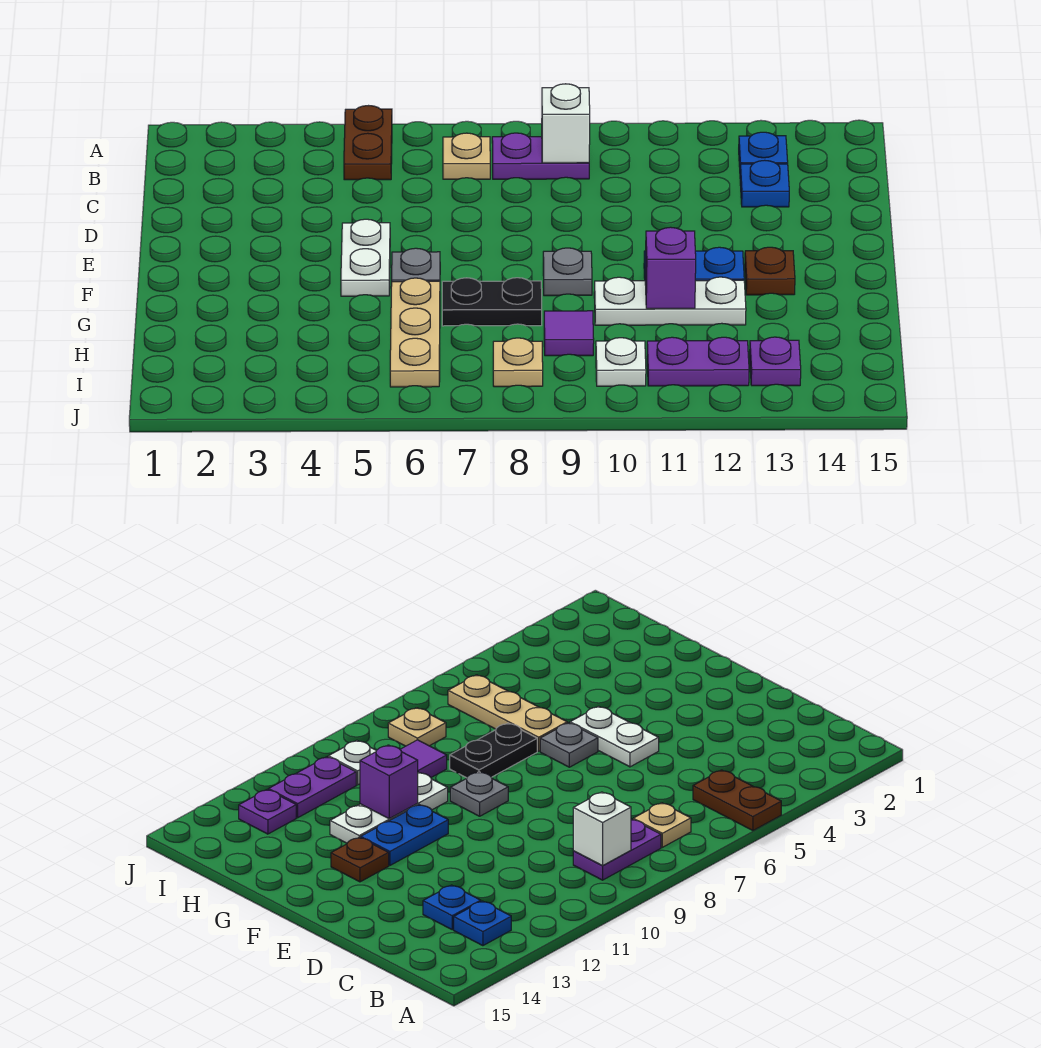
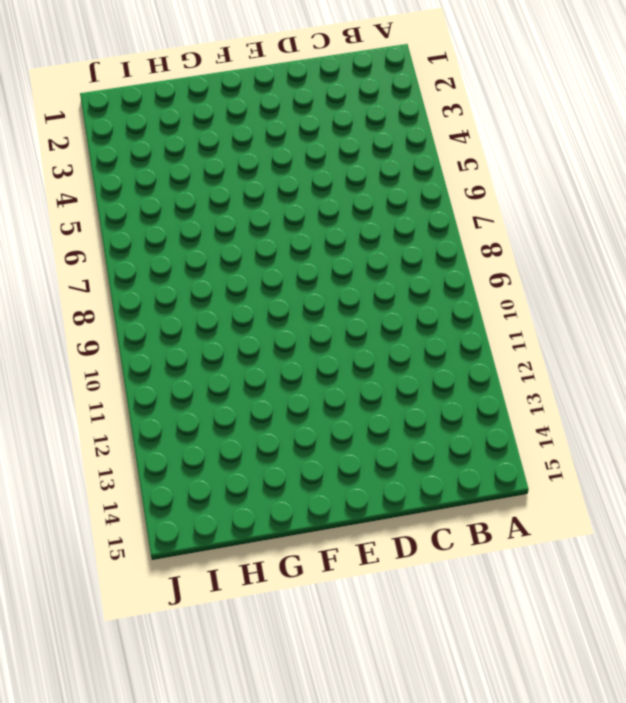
none -> brown 1x2 plate [344,106,392,180]
none -> tan 1x1 plate [443,133,490,179]
none -> purple 1x2 plate [492,133,589,179]

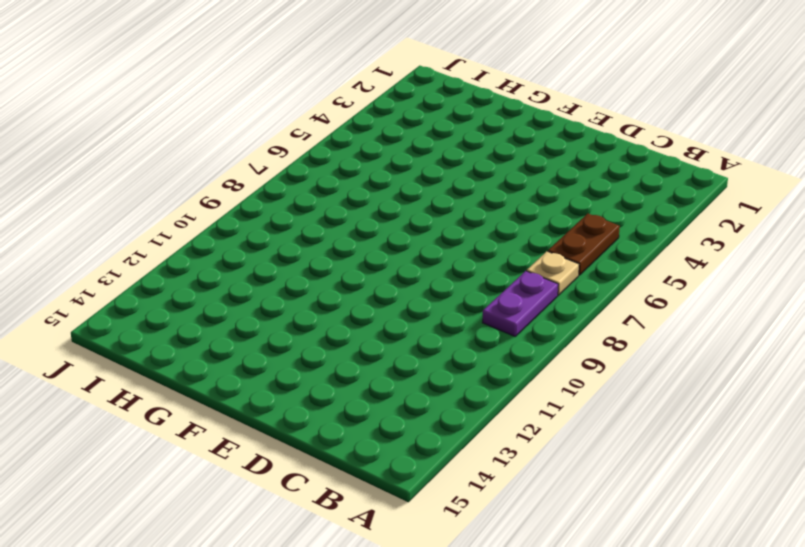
brown 1x2 plate [548,214,620,275] -> brown 1x2 plate turned to [344,106,392,180]
none -> blue 1x1 plate [739,132,788,167]
none -> blue 1x1 plate [740,160,789,207]
none -> white 1x2 plate [341,219,390,296]

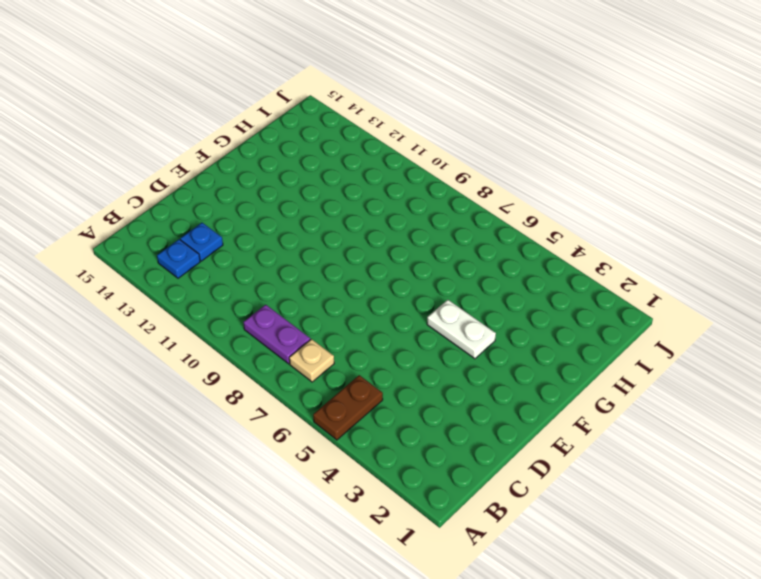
white 1x2 plate [427,300,496,359] -> white 1x2 plate turned to [341,219,390,296]
none -> grey 1x1 plate [392,248,440,282]
none -> grey 1x1 plate [543,248,592,296]
none -> blue 1x2 plate [644,247,744,281]

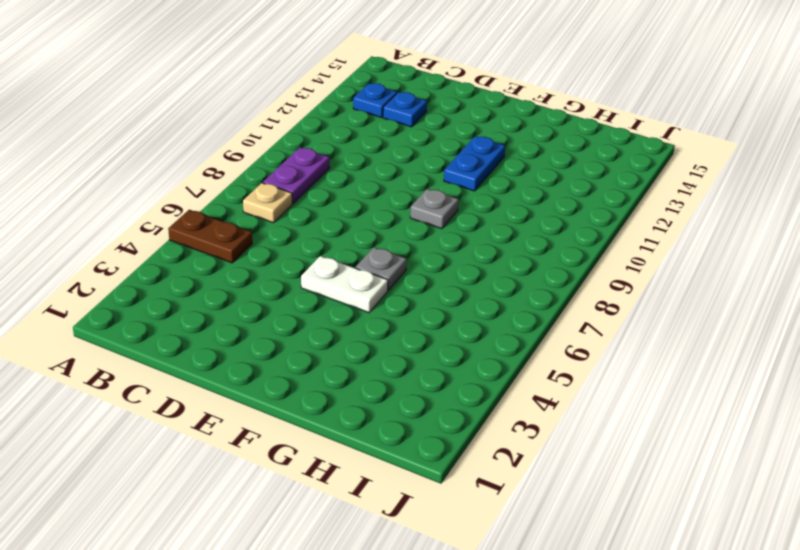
none -> brown 1x1 plate [745,247,795,295]
none -> tan 1x3 plate [390,278,440,387]
none -> black 1x2 plate [442,278,542,326]

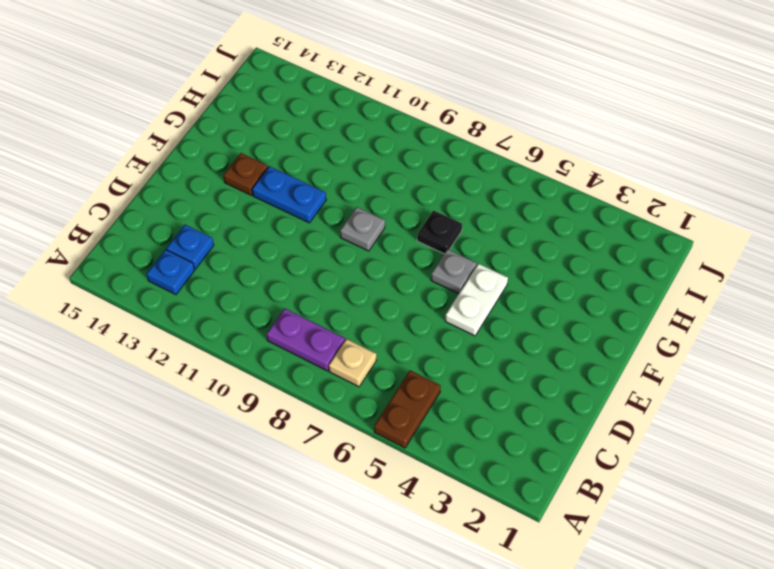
black 1x1 plate [417,210,462,253] -> black 1x2 plate [442,278,542,326]
none -> tan 1x3 plate [390,278,440,387]
none -> white 1x3 plate [594,277,746,325]
none -> purple 1x1 tile [544,311,594,356]

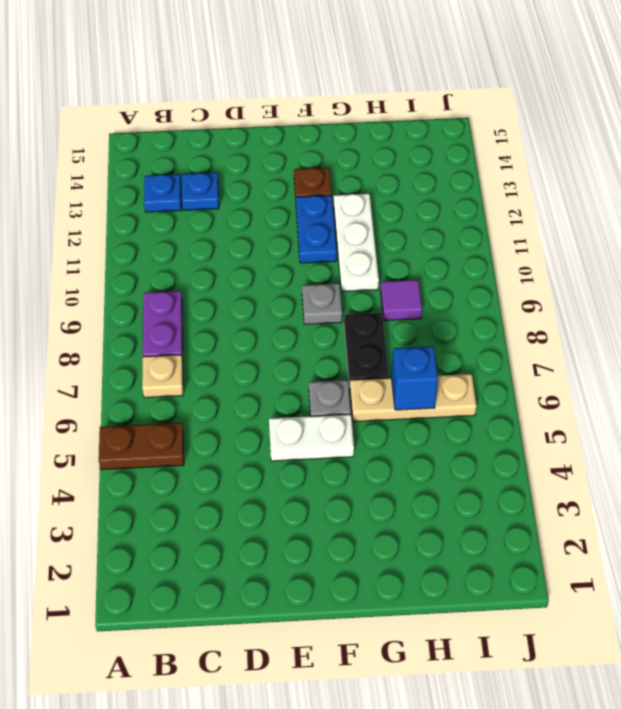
blue 1x1 brick [391,346,438,410] -> none
none -> tan 1x1 plate [493,338,543,387]
none -> white 1x1 plate [596,338,646,386]
none -> purple 1x2 plate [647,337,749,386]

